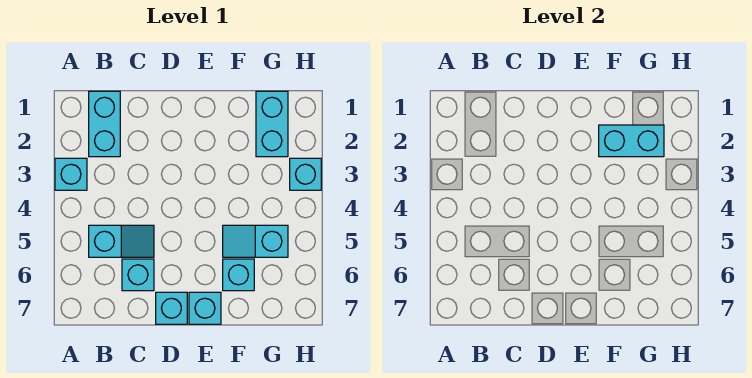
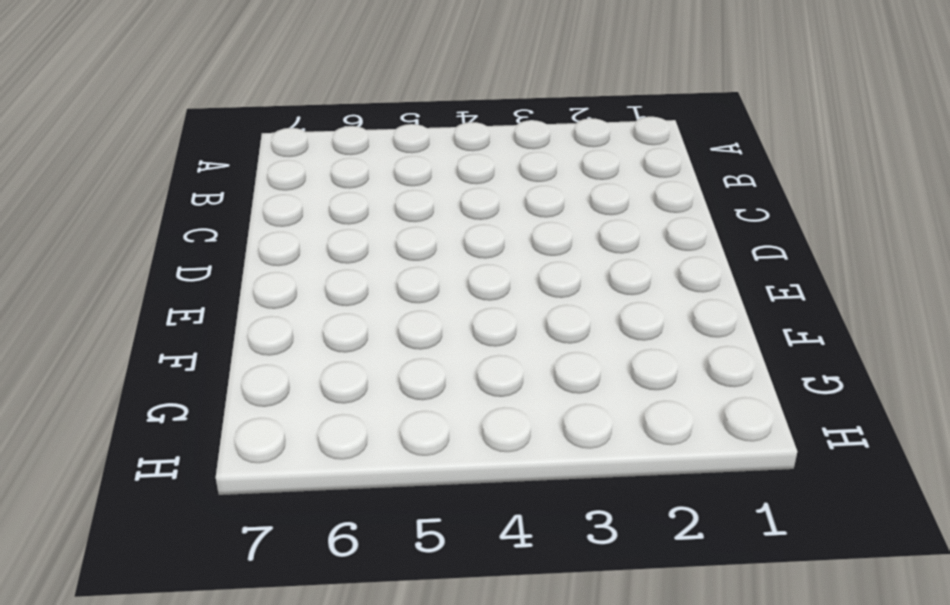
none -> cyan 1x1 brick [55,158,87,190]
none -> cyan 1x2 brick [89,91,120,157]

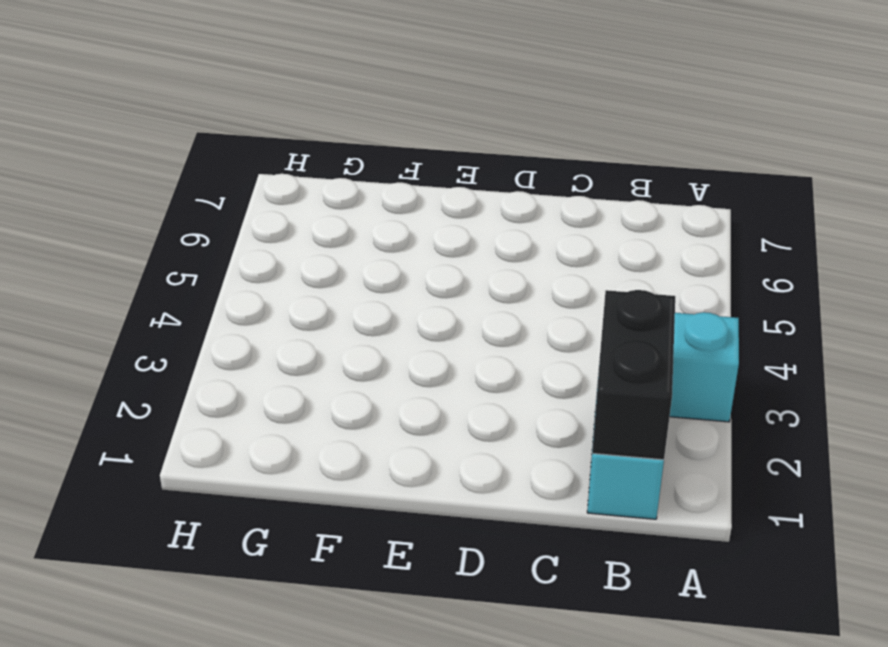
black 1x2 brick [592,290,675,460] -> none
none -> cyan 1x2 slope [89,225,154,257]
none -> cyan 1x1 brick [122,259,154,291]

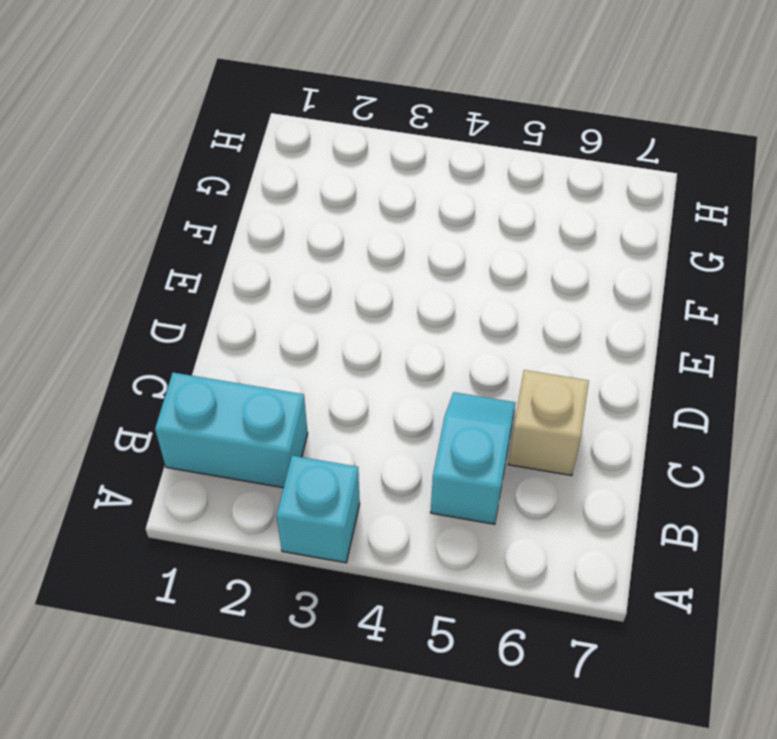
tan 1x1 brick [508,370,589,475] -> cyan 1x1 brick [122,259,154,291]
none -> cyan 1x1 brick [156,292,187,324]
none -> cyan 1x1 brick [189,292,221,324]

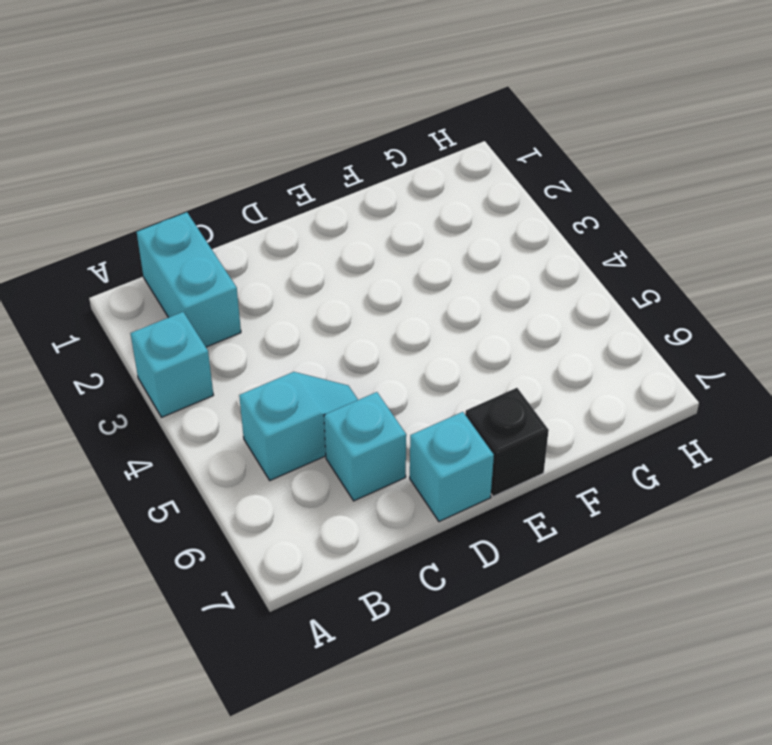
black 1x1 brick [465,388,549,497] -> cyan 1x1 brick [189,292,221,324]
none -> cyan 1x2 slope [223,225,288,257]
none -> cyan 1x1 brick [223,259,254,291]

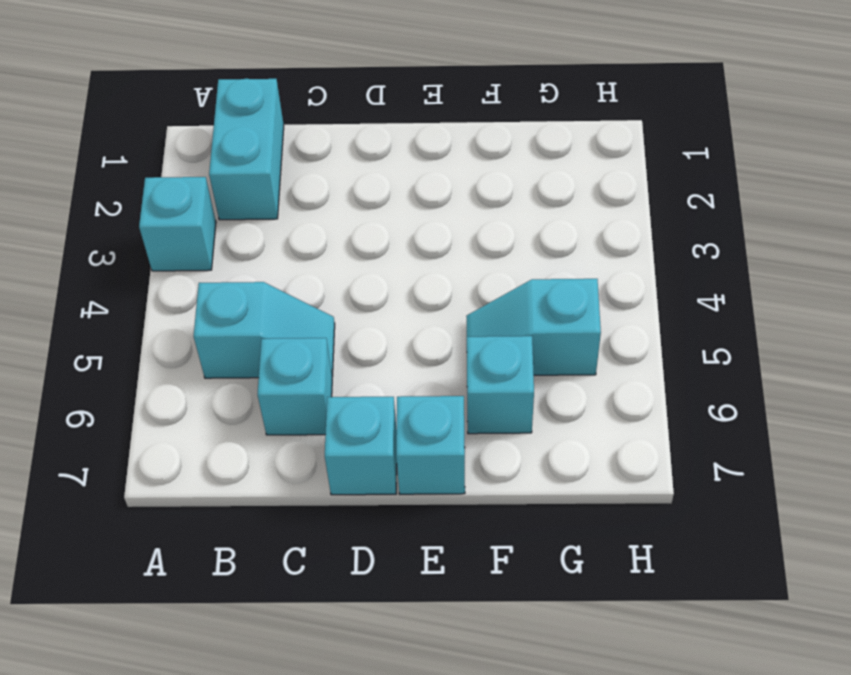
none -> cyan 1x2 brick [256,91,288,157]
none -> cyan 1x1 brick [290,158,321,190]

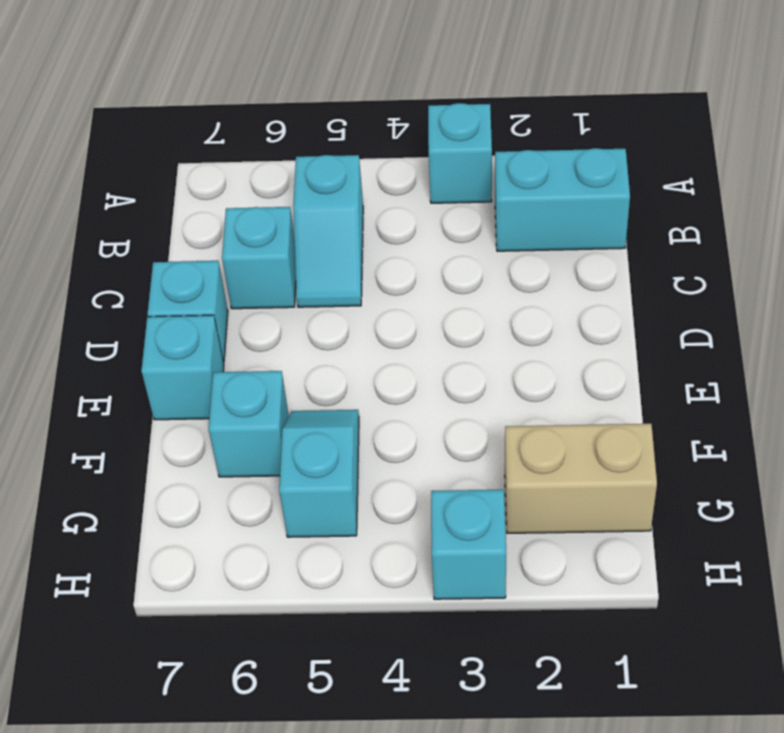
tan 1x2 brick [505,424,657,533] -> cyan 1x2 brick [256,91,288,157]
none -> cyan 1x2 brick [599,125,664,157]

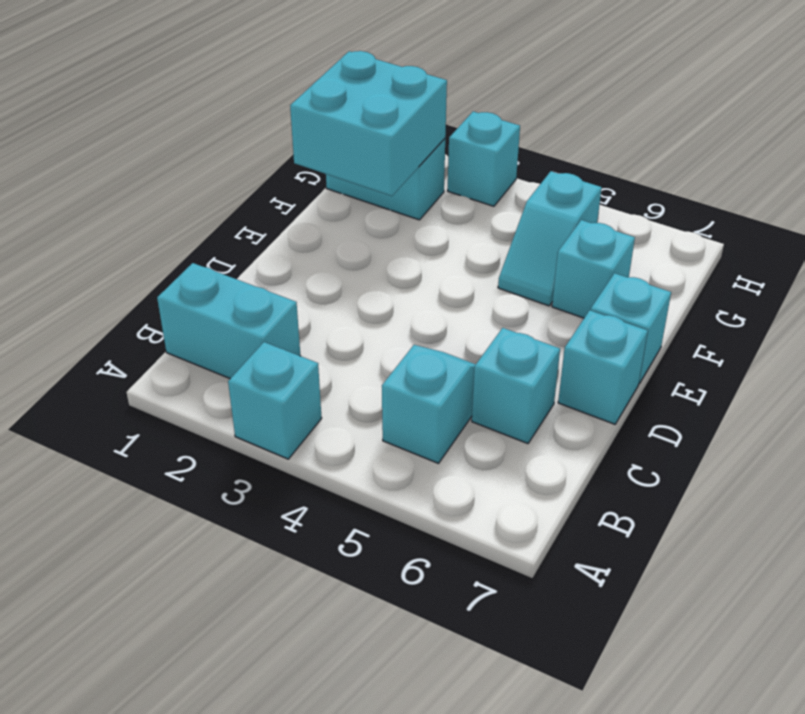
cyan 2x2 brick [290,51,447,196] -> cyan 1x2 brick [599,125,664,157]

